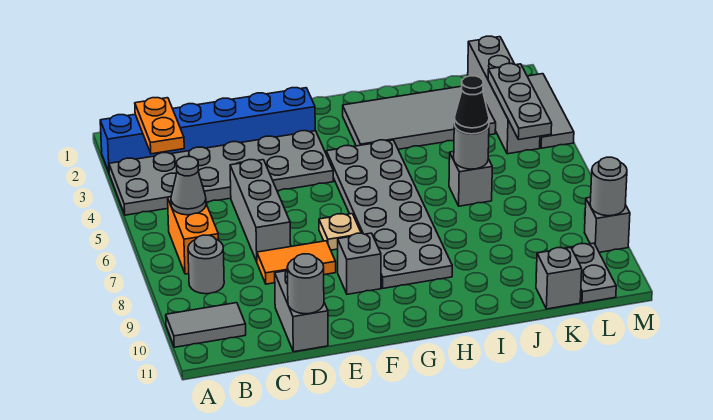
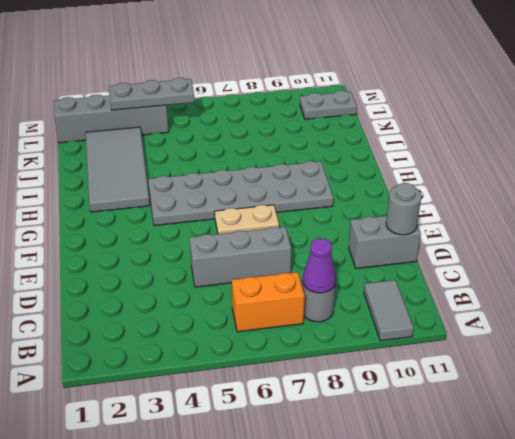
purple 1x1 cone [303,238,336,293] -> none
tan 1x2 plate [215,205,279,234] -> tan 1x1 plate [319,214,361,250]
none -> blue 1x6 brick [100,88,315,172]
none -> grey 2x6 plate [109,131,333,215]
none -> orange 1x2 tile [257,241,336,284]

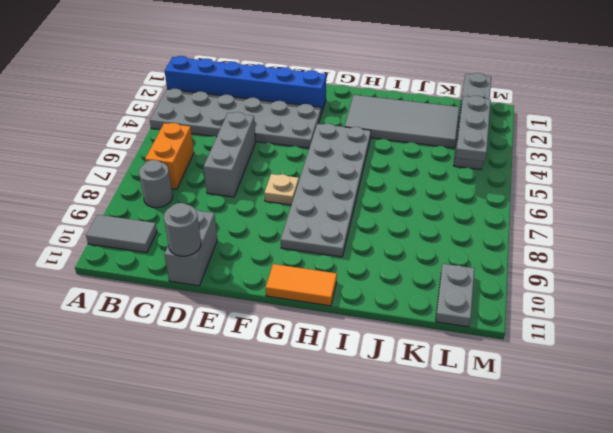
orange 1x2 tile [266,264,337,306] -> orange 1x2 tile moved to [257,241,336,284]
none -> grey 1x1 brick [338,233,381,294]
none -> grey 1x1 brick [449,151,492,206]
none -> grey 1x1 brick [536,247,582,309]

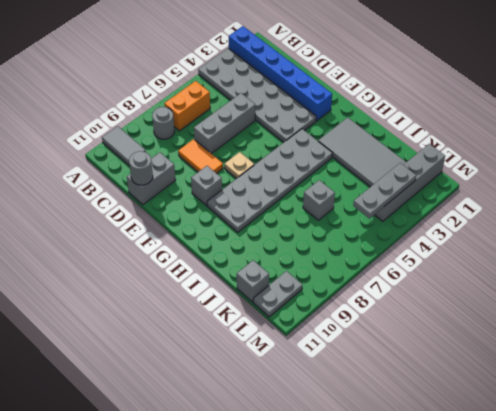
none -> grey 1x3 tile [527,74,574,148]
none -> grey 1x1 brick [585,197,630,252]
none -> orange 1x2 plate [135,98,184,154]

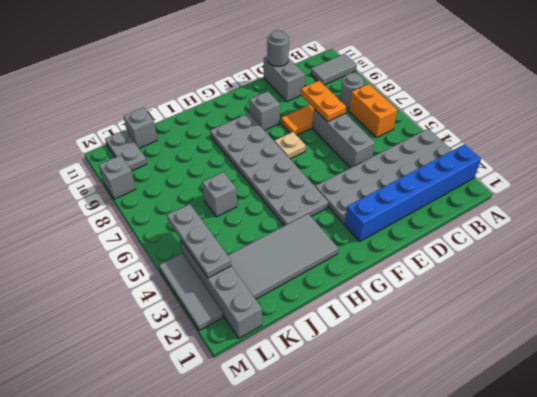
orange 1x2 plate [301,81,346,122] -> orange 1x2 plate moved to [135,98,184,154]
none -> grey 1x1 cone [171,157,206,215]
none -> grey 1x1 round brick [454,125,489,169]
none -> grey 1x1 round brick [590,157,627,216]

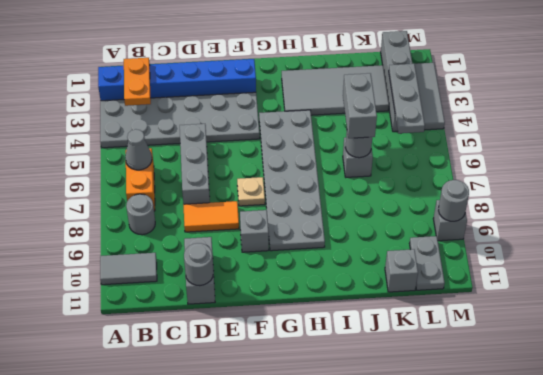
grey 1x2 brick [343,73,377,138] -> black 1x1 cone [454,76,489,134]

